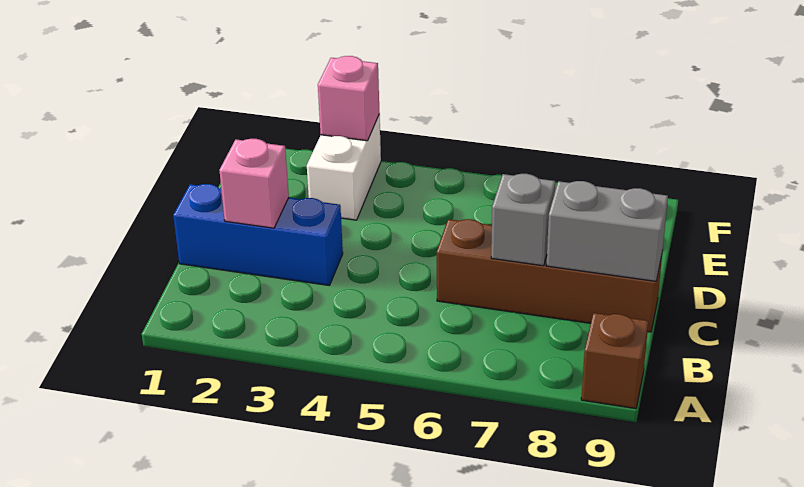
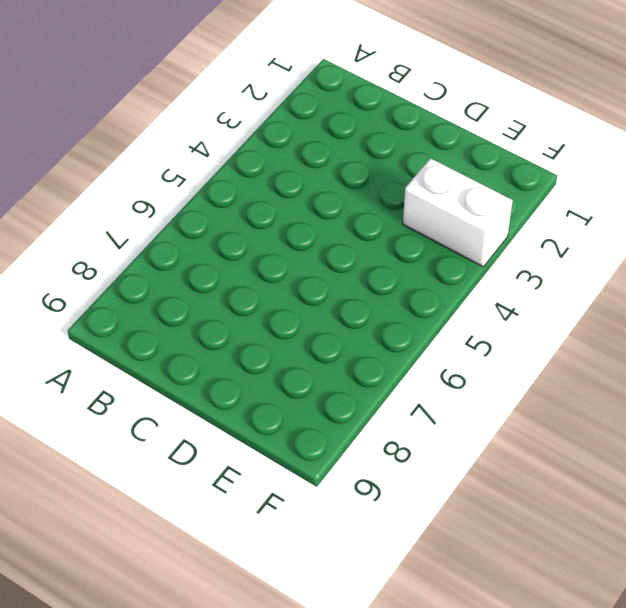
none -> brown 1x1 brick [581,313,648,409]
none -> blue 1x3 brick [173,184,343,286]

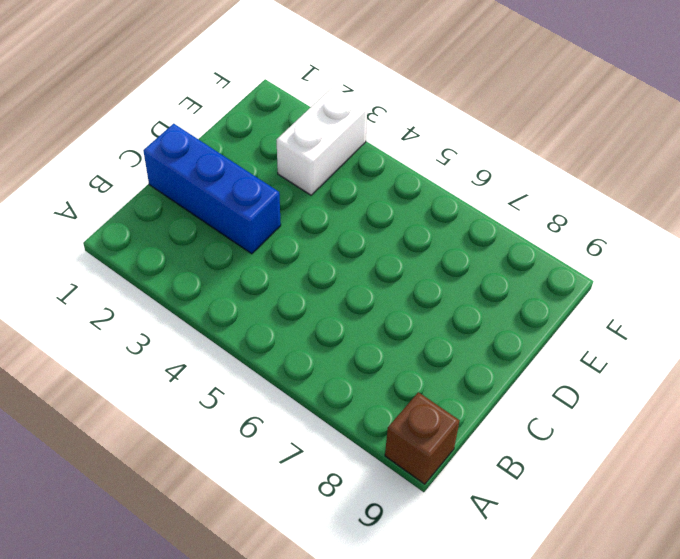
none -> brown 1x4 brick [437,219,663,332]
none -> pink 1x1 brick [219,139,289,228]

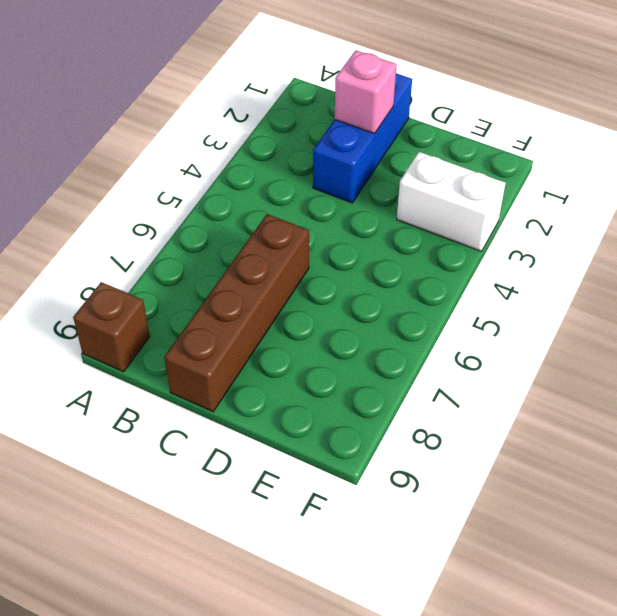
none -> grey 1x1 brick [491,174,555,266]
none -> grey 1x2 brick [546,181,668,281]

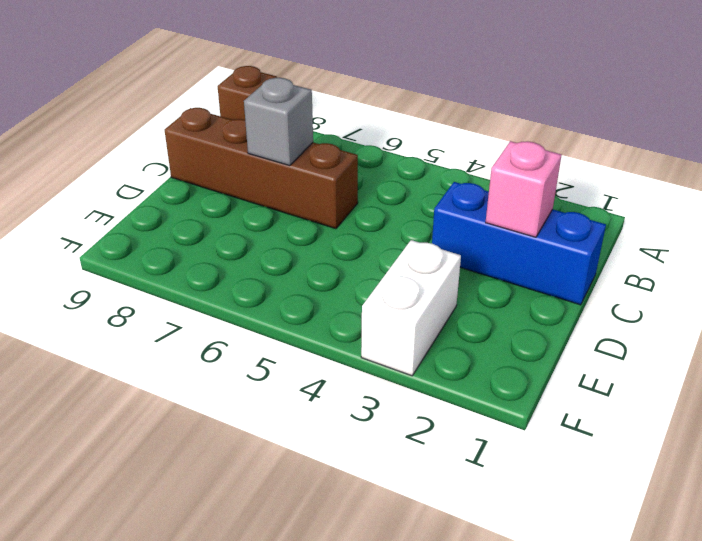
none -> grey 1x2 brick [546,181,668,281]
none -> pink 1x1 brick [318,56,379,141]

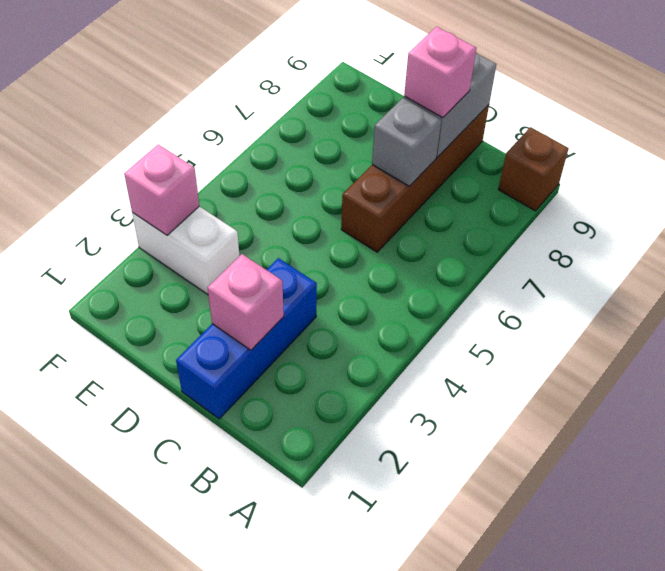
pink 1x1 brick [404,27,476,118] -> none

